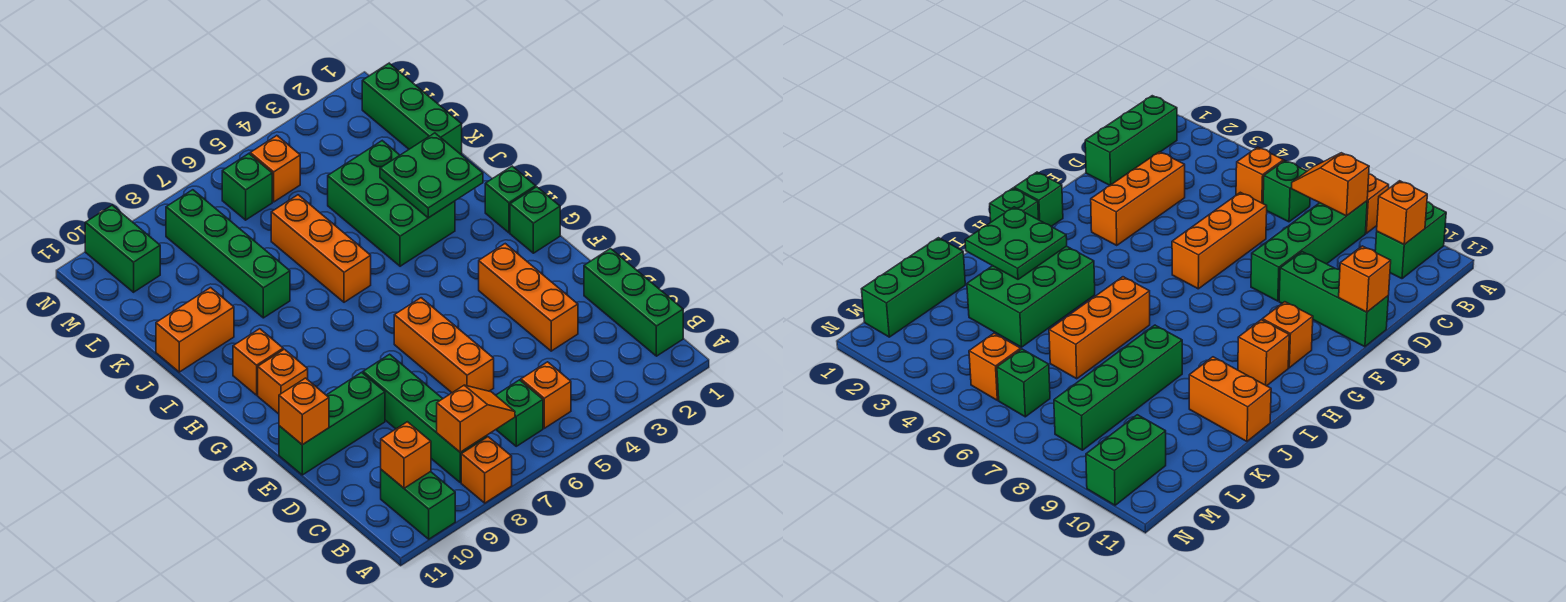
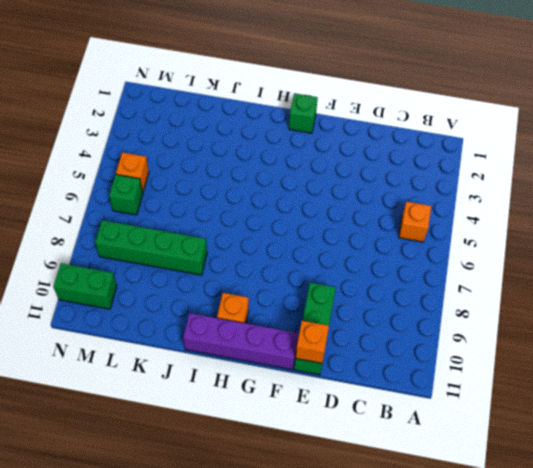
purple 1x4 brick [183,313,299,370] -> none
none -> orange 1x1 brick [461,437,512,503]
none -> green 1x2 brick [381,470,455,539]
none -> green 1x3 brick [584,249,683,356]

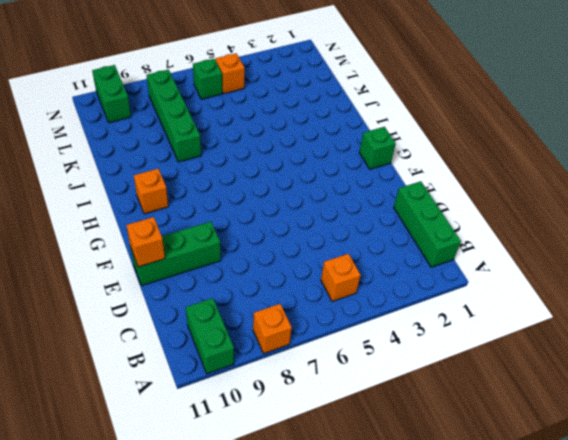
none -> green 1x1 brick [496,380,543,446]
none -> green 1x4 brick [363,354,487,482]
none -> orange 1x3 brick [479,244,578,351]

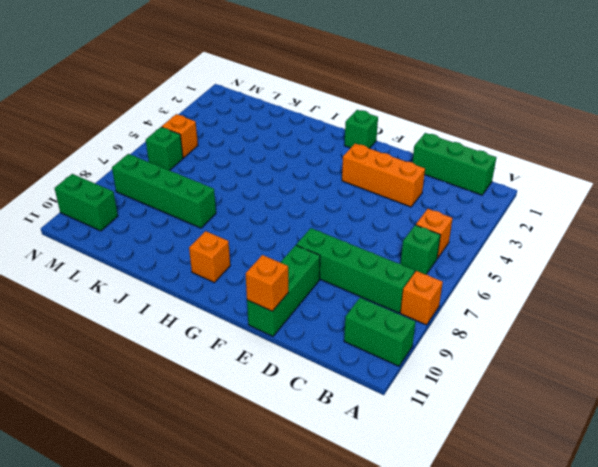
none -> orange 1x3 brick [394,298,494,393]
none -> orange 1x1 brick [258,349,308,414]
none -> green 1x1 brick [485,166,536,233]

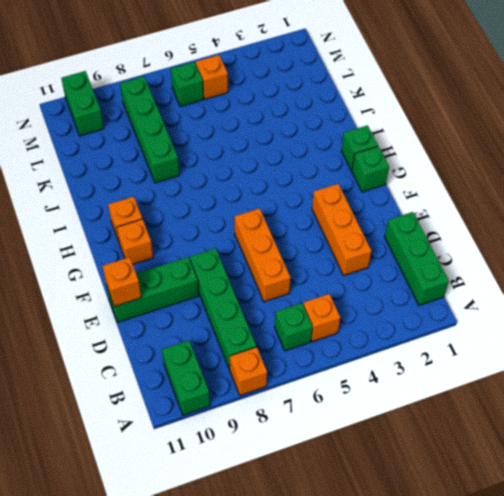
none -> green 2x3 brick [328,141,455,266]
none -> orange 1x3 brick [271,195,371,302]
none -> orange 1x2 brick [156,288,234,372]

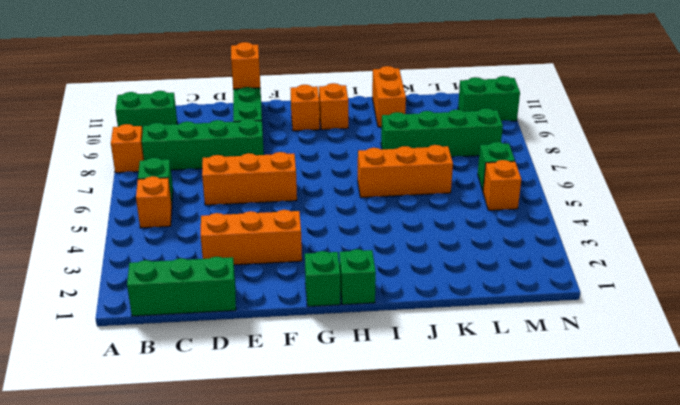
none -> green 2x3 brick [328,141,455,266]
none -> green 1x3 brick [362,63,462,154]
none -> orange 1x2 slope [437,385,515,452]

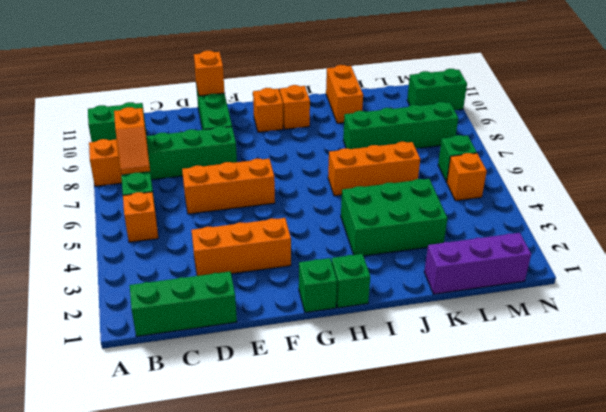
purple 1x3 brick [424,233,531,294] -> green 1x3 brick [362,63,462,154]
none -> orange 1x1 brick [381,422,431,488]
none -> green 2x2 plate [380,133,483,218]

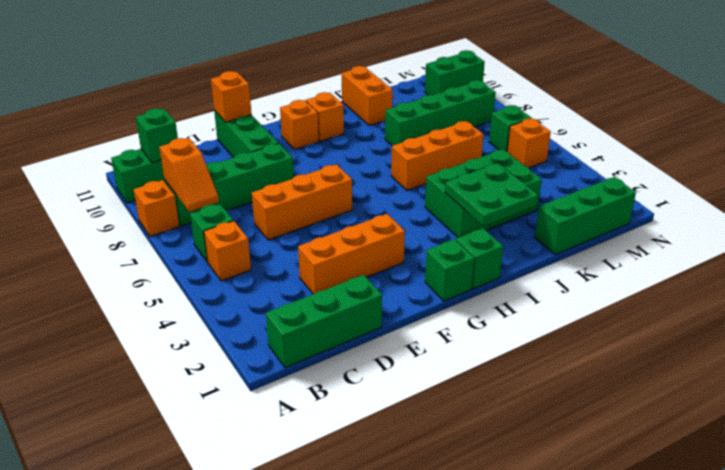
green 1x1 brick [136,109,178,163] -> orange 1x1 brick [381,422,431,488]

